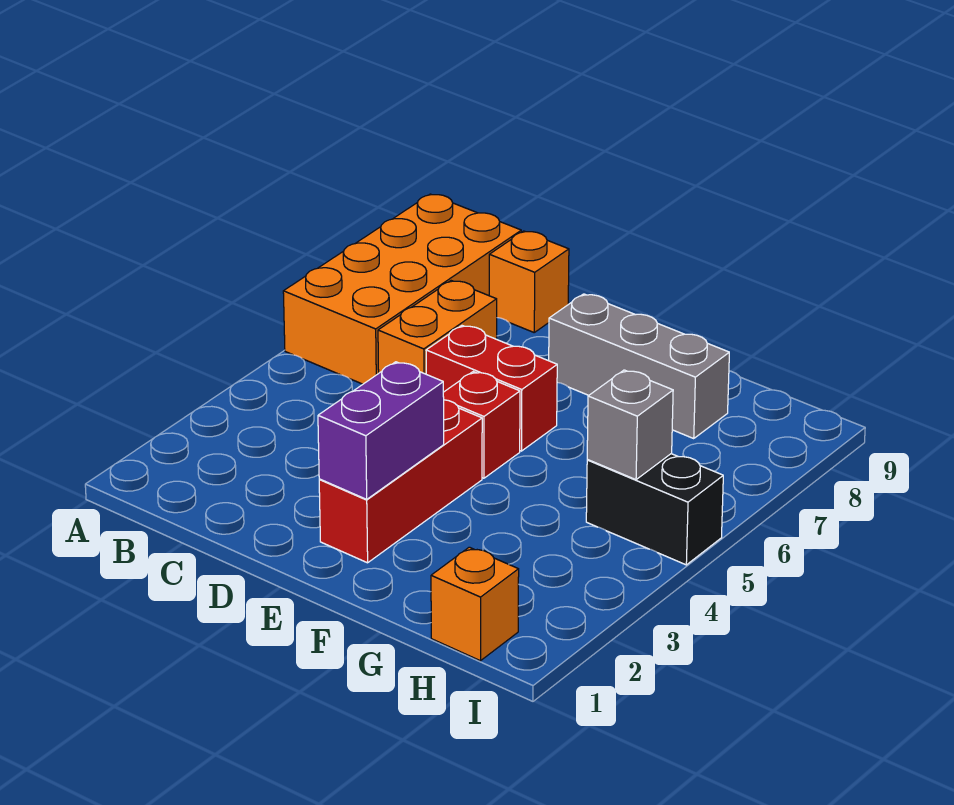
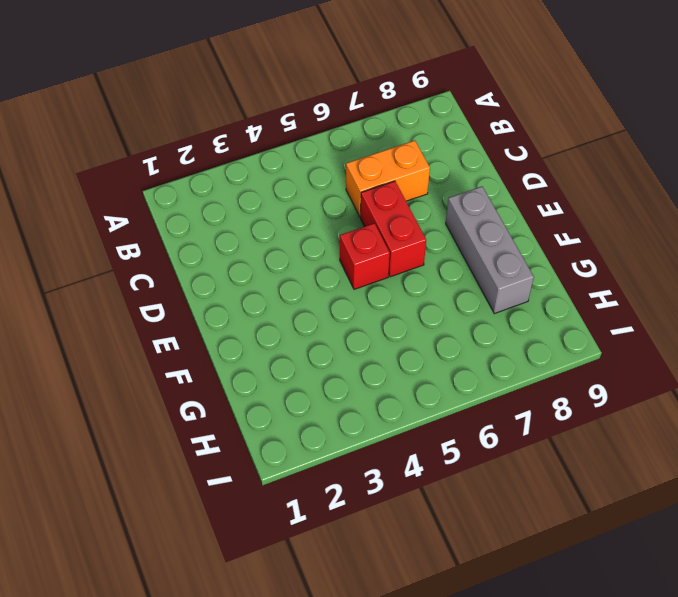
none -> orange 2x4 brick [283,194,521,384]
none -> orange 1x1 brick [489,231,569,332]

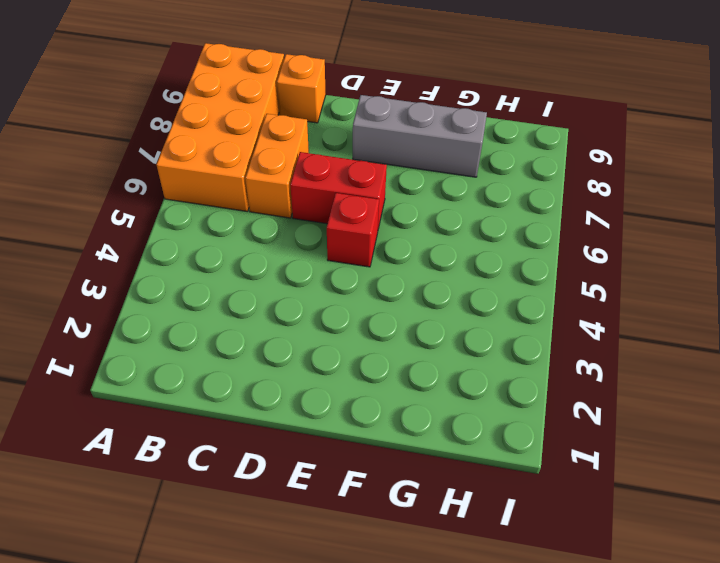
none -> red 1x3 brick [319,400,482,563]
none -> orange 1x1 brick [431,547,519,661]

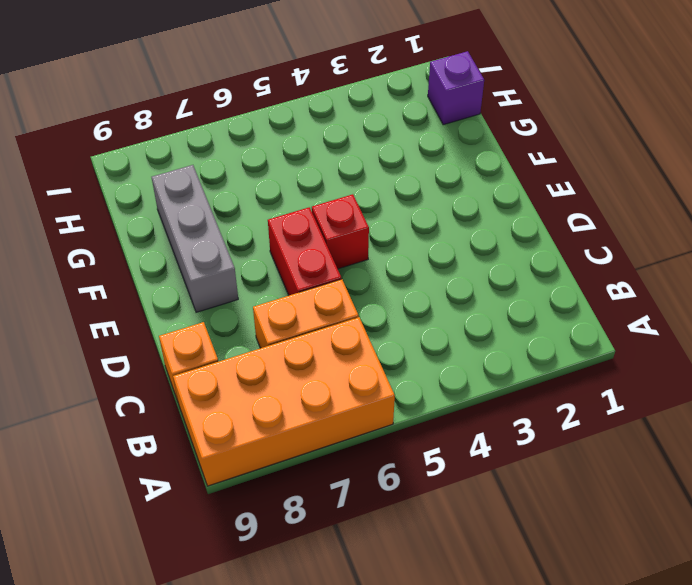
purple 1x1 brick [428,51,484,125] -> orange 1x1 brick [431,547,519,661]
none -> red 1x3 brick [319,400,482,563]
none -> black 1x2 brick [586,454,723,565]

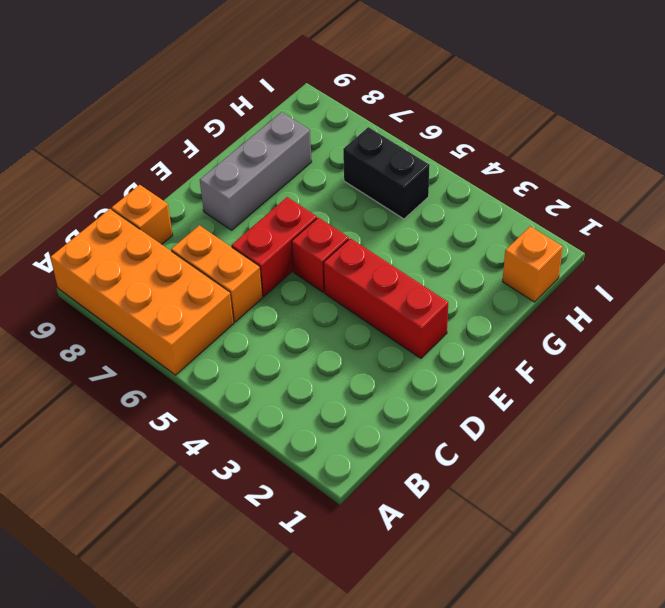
black 1x2 brick [343,127,430,219] -> black 1x2 brick turned to [586,454,723,565]
none -> purple 1x2 brick [318,362,444,499]
none -> grey 1x1 brick [587,370,673,480]

